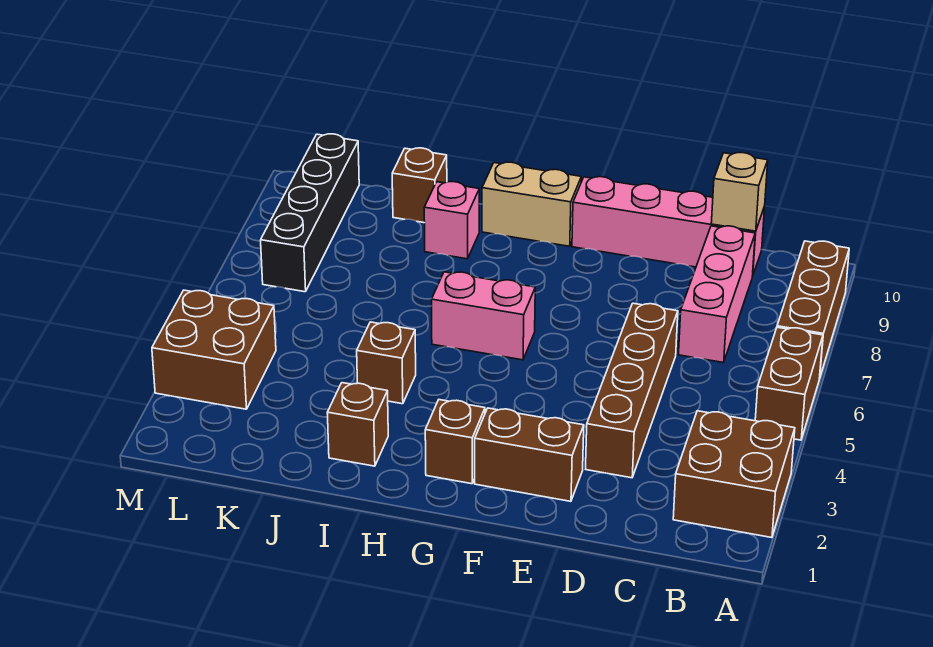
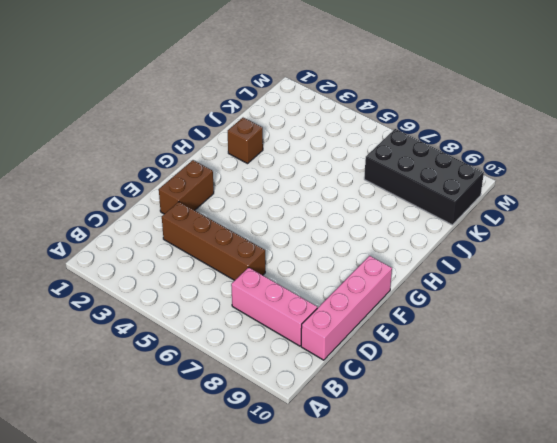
black 2x4 brick [364,129,484,225] -> black 1x4 brick [261,134,359,292]
none -> brown 2x2 brick [673,411,795,538]
none -> brown 1x2 brick [755,327,823,440]
none -> brown 1x3 brick [777,241,849,379]

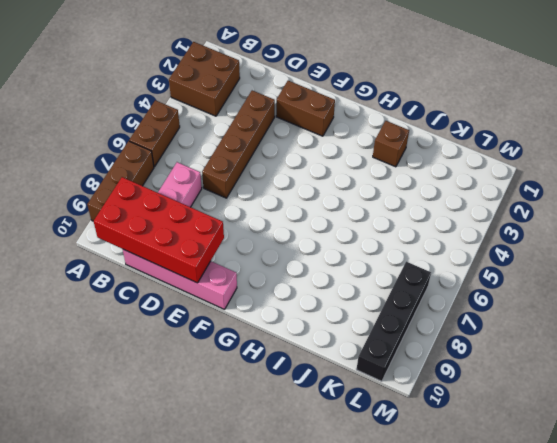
red 2x4 brick [94,177,224,283] -> tan 1x1 brick [711,153,768,231]
none -> brown 1x1 brick [425,400,485,484]
none -> pink 1x2 brick [432,272,535,360]
none -> tan 1x2 brick [482,162,581,246]

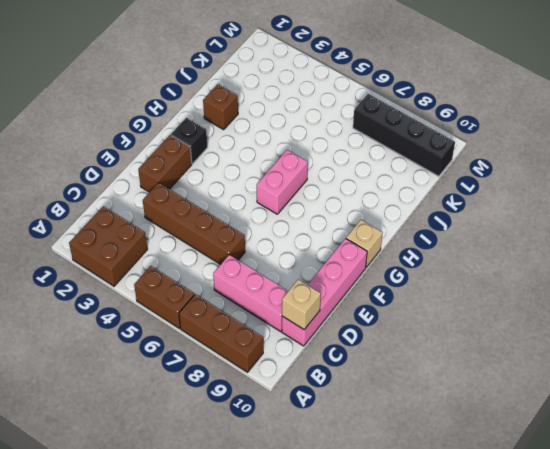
black 1x1 brick [171,118,208,164] -> brown 1x1 brick [425,400,485,484]
tan 1x1 brick [346,220,382,267] -> tan 1x2 brick [482,162,581,246]
none -> brown 1x1 brick [357,322,416,404]
none -> pink 1x1 brick [424,182,479,259]
none -> brown 1x1 brick [392,148,447,223]

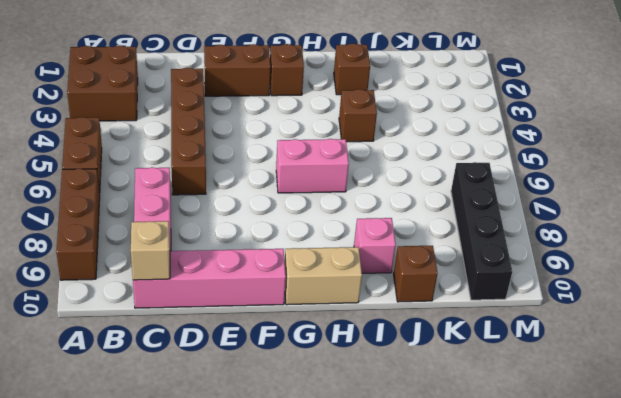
none -> brown 2x2 brick [152,290,276,409]

